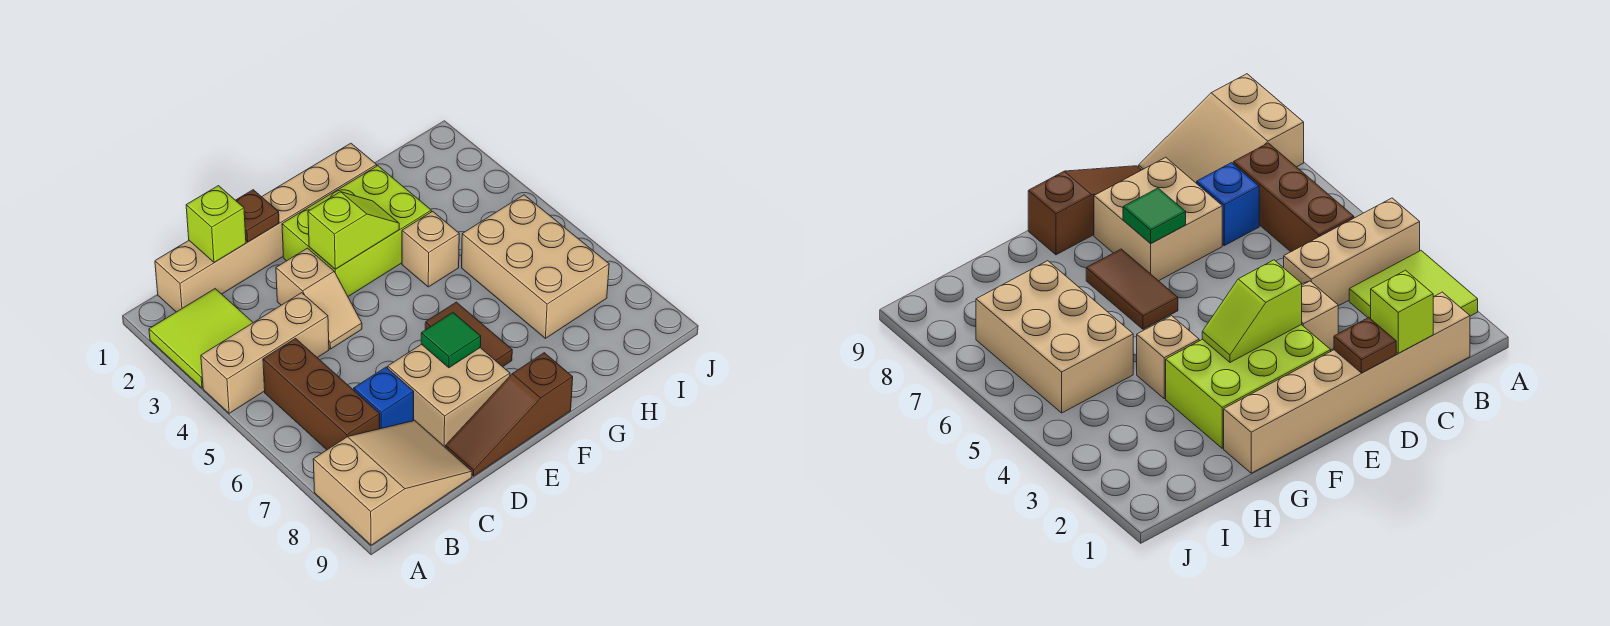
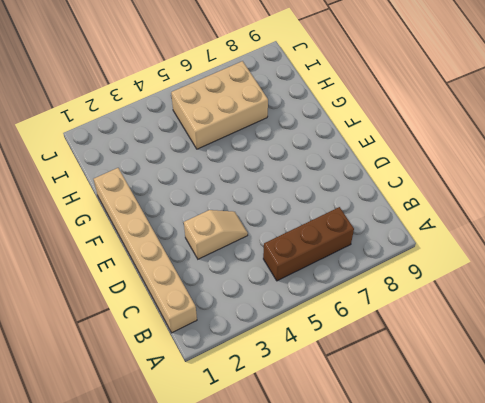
none -> lime 2x2 tile [149,289,253,388]
none -> tan 1x3 brick [201,293,329,413]
none -> tan 2x3 slope [313,421,472,545]

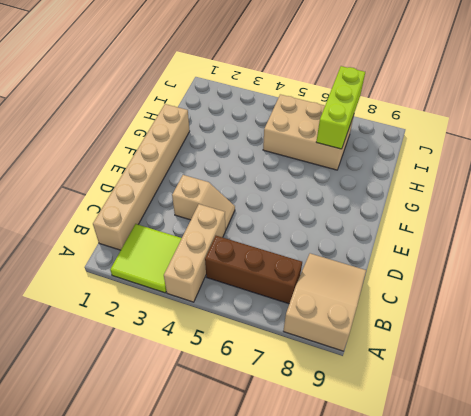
lime 1x3 brick [316,66,365,149] -> none
none -> blue 1x1 brick [354,367,414,429]
none -> tan 2x2 brick [388,344,510,448]
none -> brown 1x3 slope [446,353,573,476]

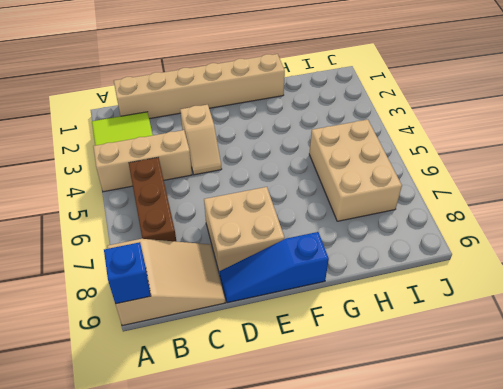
blue 1x1 brick [104,242,151,304] -> blue 1x1 brick moved to [354,367,414,429]
blue 1x3 slope [219,232,329,303] -> brown 1x3 slope [446,353,573,476]
none -> lime 2x3 brick [282,166,431,296]
none -> brown 1x2 tile [425,302,512,367]
none -> tan 1x1 brick [402,211,459,287]

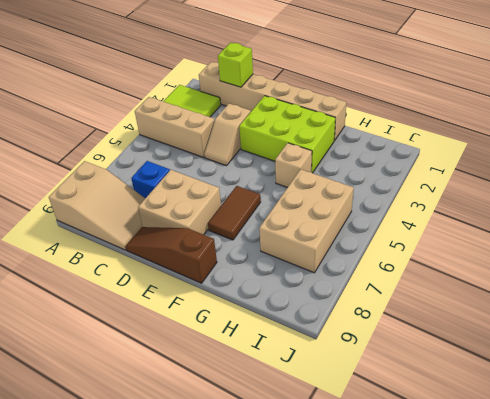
none -> brown 1x3 brick [263,339,380,450]
none -> brown 1x1 plate [236,190,279,242]
none -> lime 1x2 slope [308,192,399,269]

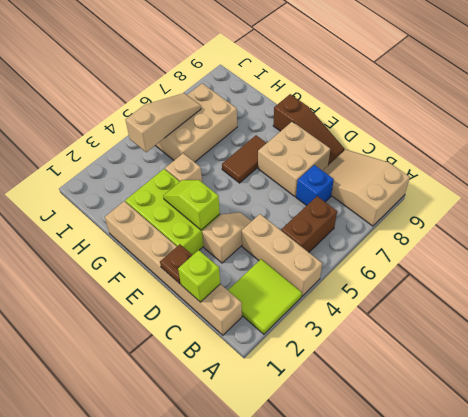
brown 1x2 brick [281,196,337,252] -> brown 1x3 brick [263,339,380,450]
tan 1x3 slope [126,93,201,152] -> none
none -> green 1x1 tile [421,313,481,368]

